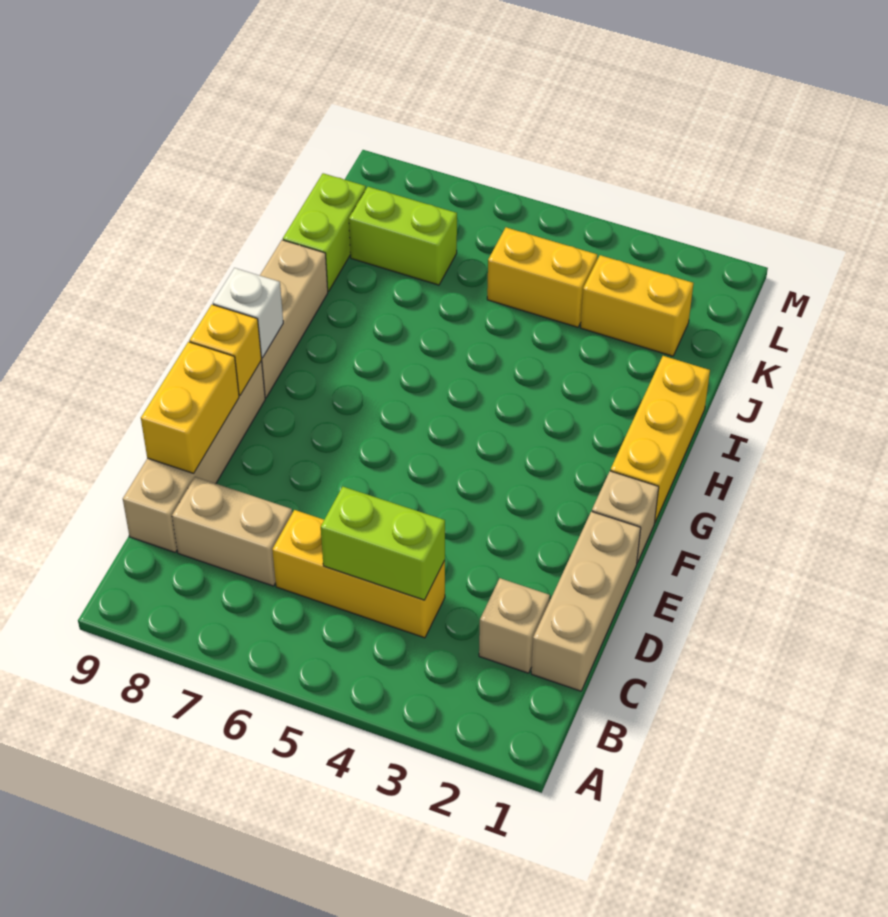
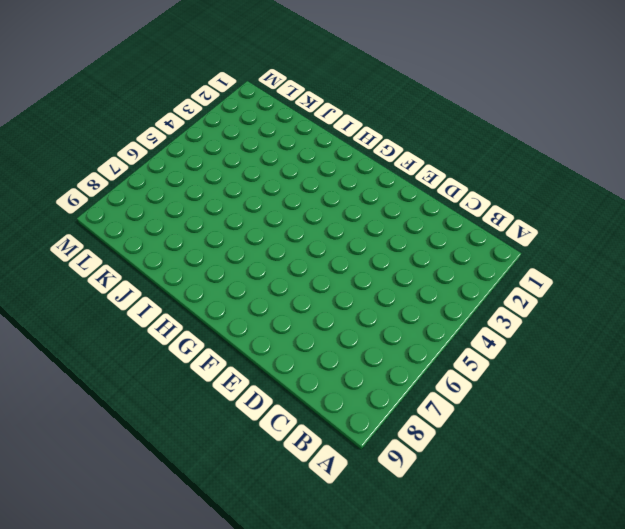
none -> tan 1x3 brick [531,511,641,691]
none -> tan 1x1 brick [479,578,550,673]
none -> yellow 1x3 brick [272,510,445,638]

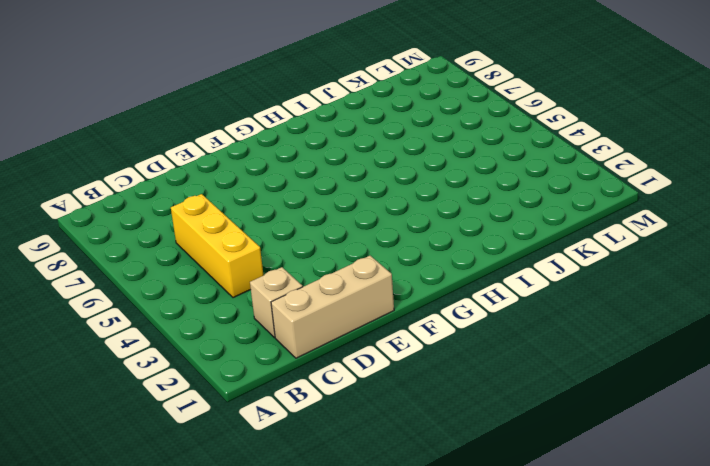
none -> tan 1x2 brick [172,477,292,586]
none -> tan 1x4 brick [123,361,265,552]
none -> tan 1x1 brick [592,471,659,563]

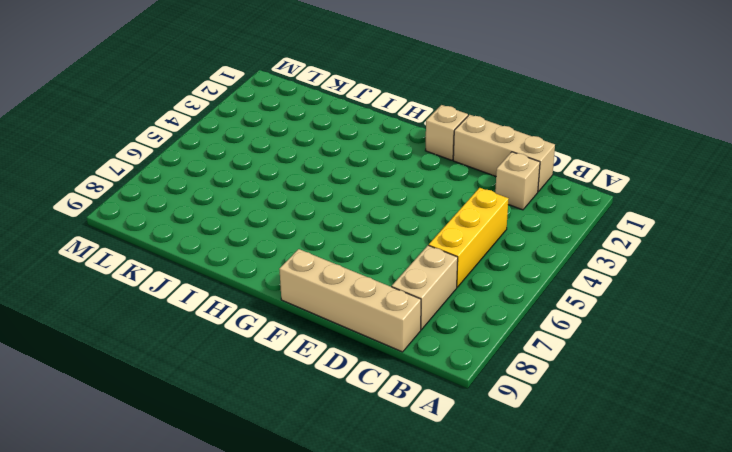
none -> yellow 1x3 brick [610,356,710,522]
none -> tan 1x3 brick [260,240,328,398]
none -> lime 1x2 brick [283,173,366,291]

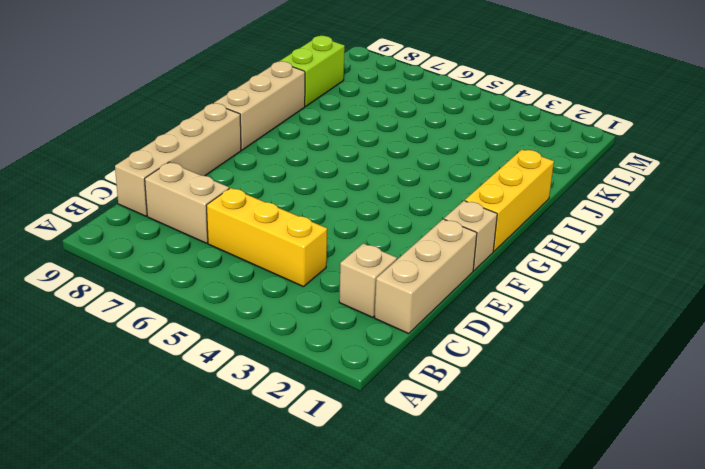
none -> yellow 1x2 brick [581,255,693,356]
none -> yellow 1x2 brick [487,227,597,327]
none -> lime 1x2 brick [349,187,457,285]

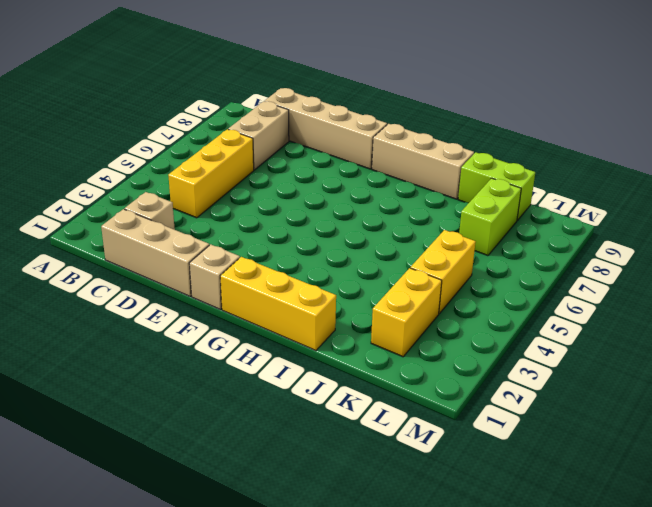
none -> lime 1x2 brick [321,487,445,600]
none -> yellow 1x2 brick [141,342,239,473]
none -> yellow 1x1 brick [189,305,262,395]

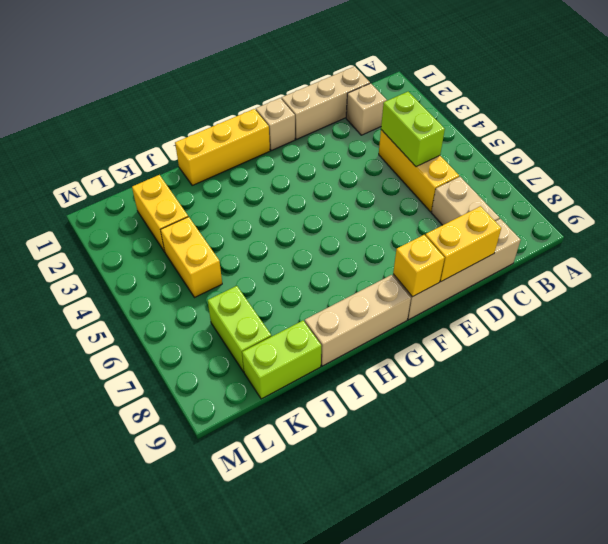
none -> white 1x1 brick [213,268,283,358]

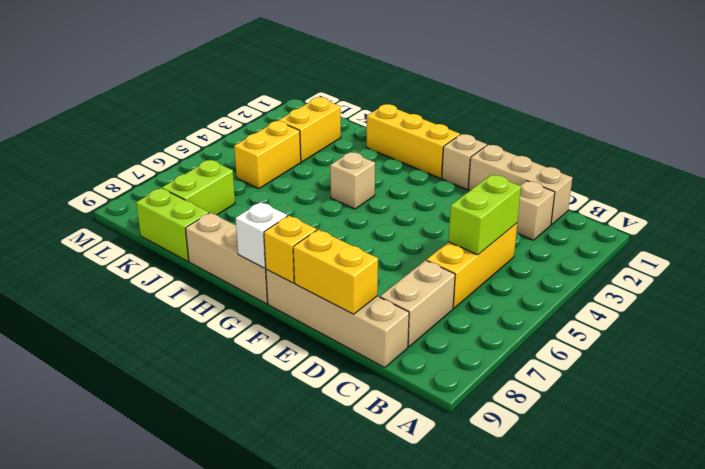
tan 1x1 brick [330,152,375,209] -> none

